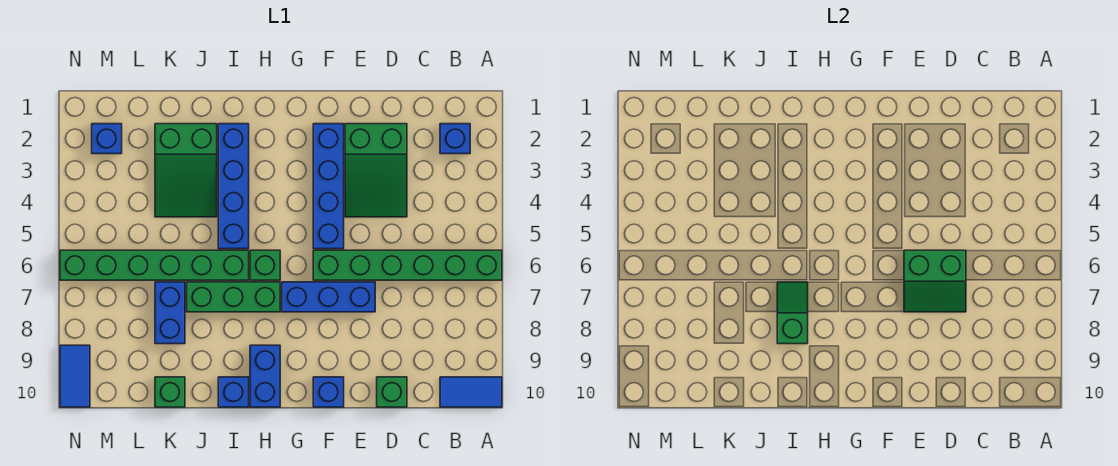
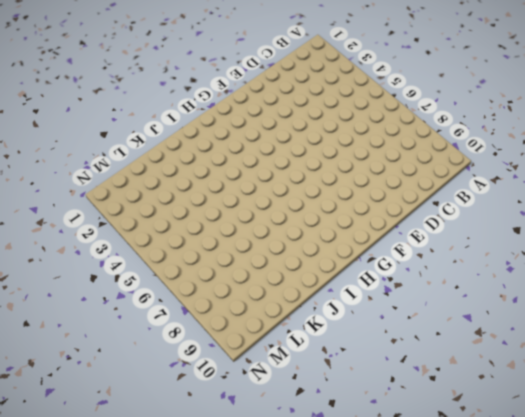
none -> green 1x6 brick [313,250,502,280]
none -> blue 1x2 tile [440,377,502,407]
none -> blue 1x1 brick [440,124,470,154]

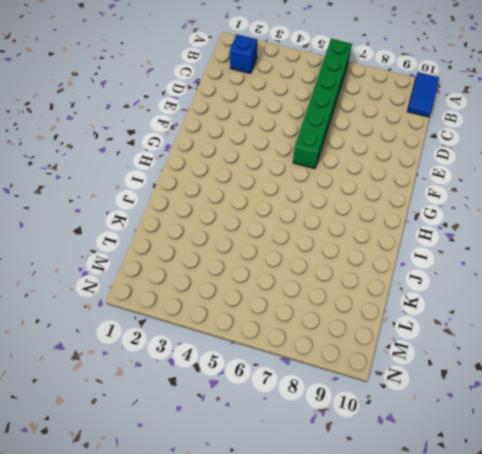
none -> green 2x3 slope [345,124,407,217]
none -> green 1x1 brick [377,377,407,407]
none -> blue 1x3 brick [282,282,375,312]

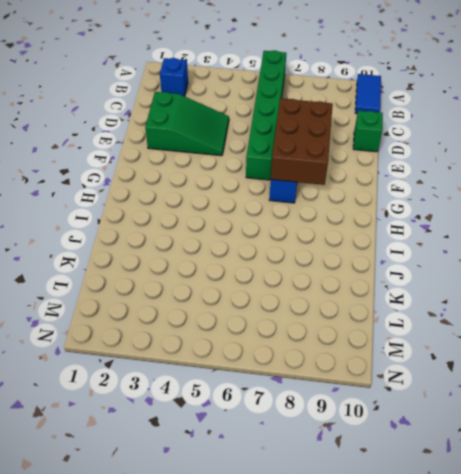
brown 2x3 brick [271,99,333,185] -> green 2x2 slope [904,250,966,312]
none -> blue 1x4 brick [313,124,344,249]
none -> blue 1x1 brick [313,377,344,407]
none -> green 1x1 brick [250,250,280,280]

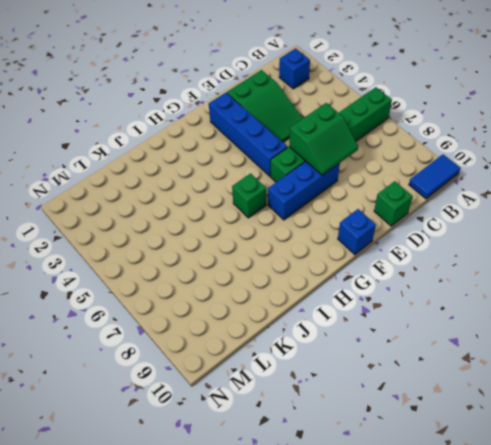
none -> green 1x3 brick [187,282,280,312]
none -> blue 1x2 brick [250,345,280,407]
none -> blue 1x4 brick [218,124,249,249]

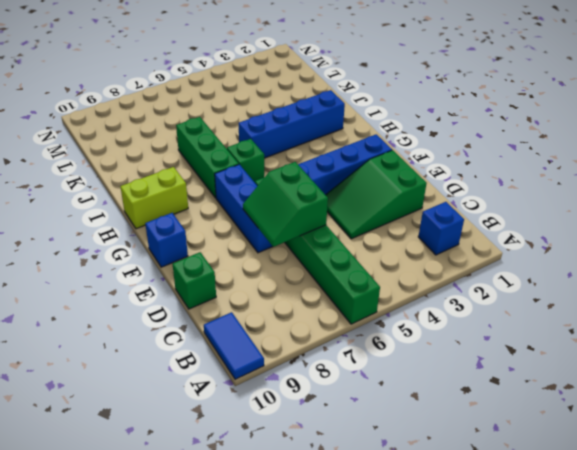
lime 1x2 brick [120,167,188,229] -> blue 1x2 brick [250,345,280,407]
none -> green 1x6 brick [60,250,249,280]
none -> blue 1x1 brick [218,377,249,407]
none -> green 2x3 slope [155,124,217,217]

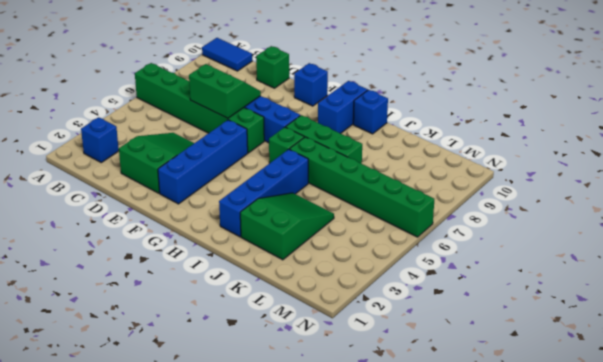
none -> blue 1x2 brick [155,282,185,344]
none -> green 1x1 brick [155,377,185,407]
none -> blue 1x1 brick [92,124,122,154]

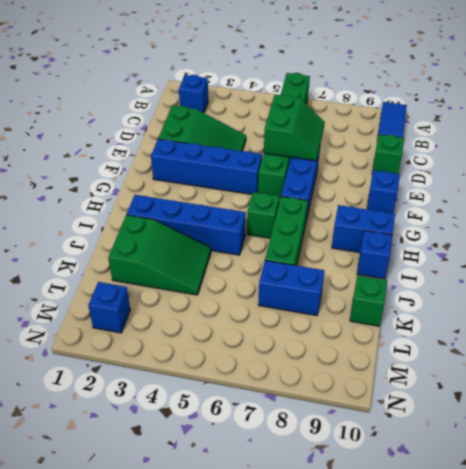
none -> green 1x6 brick [60,250,249,280]
none -> blue 1x2 tile [60,345,90,407]
none -> green 1x2 slope [777,282,808,344]

